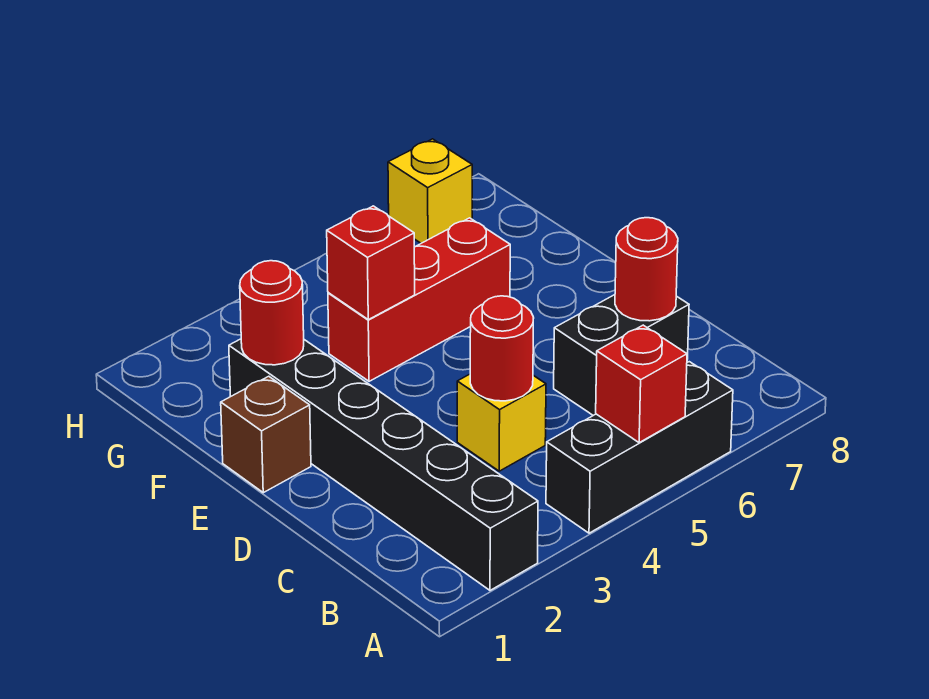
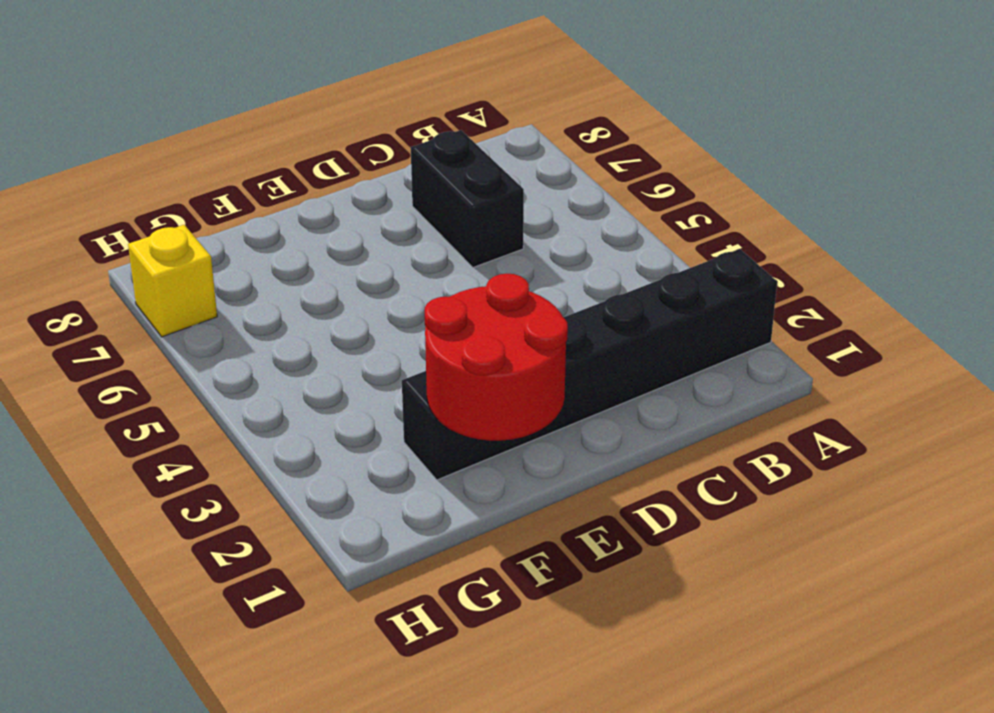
red 2x2 round brick [425,274,568,441] -> red 1x1 round brick [240,261,304,365]
none -> black 1x3 brick [546,362,733,533]
none -> yellow 1x1 brick [457,374,546,471]
none -> brown 1x1 brick [221,376,311,493]

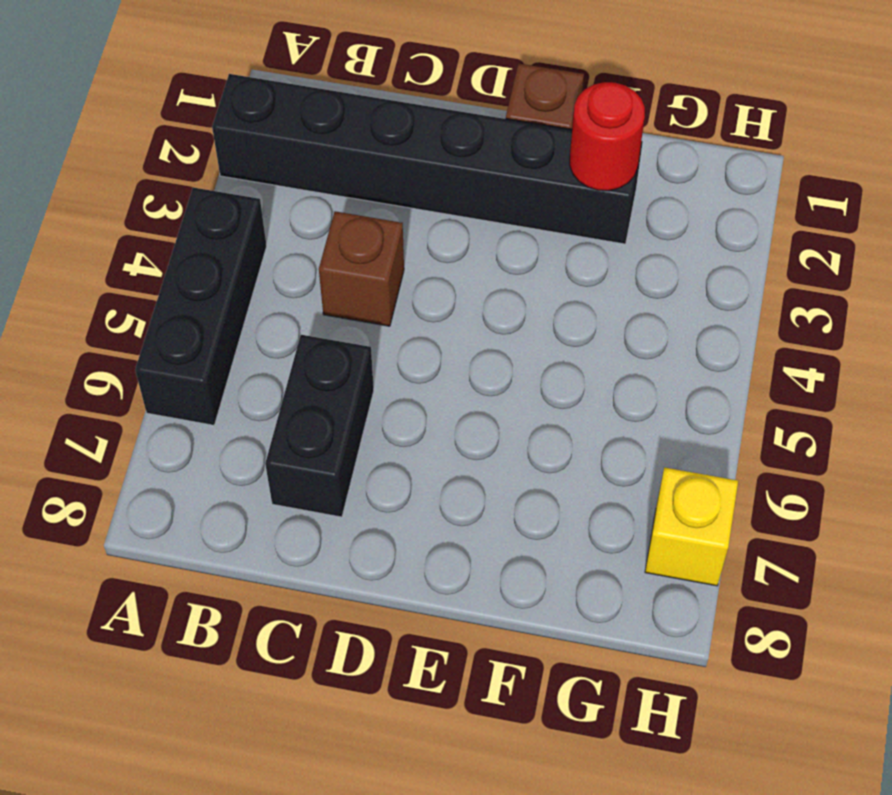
brown 1x1 brick [319,211,404,326] -> yellow 1x1 brick [457,374,546,471]
none -> red 1x3 brick [328,218,510,381]
none -> red 1x1 brick [596,325,687,443]
none -> red 1x1 round brick [470,296,533,401]

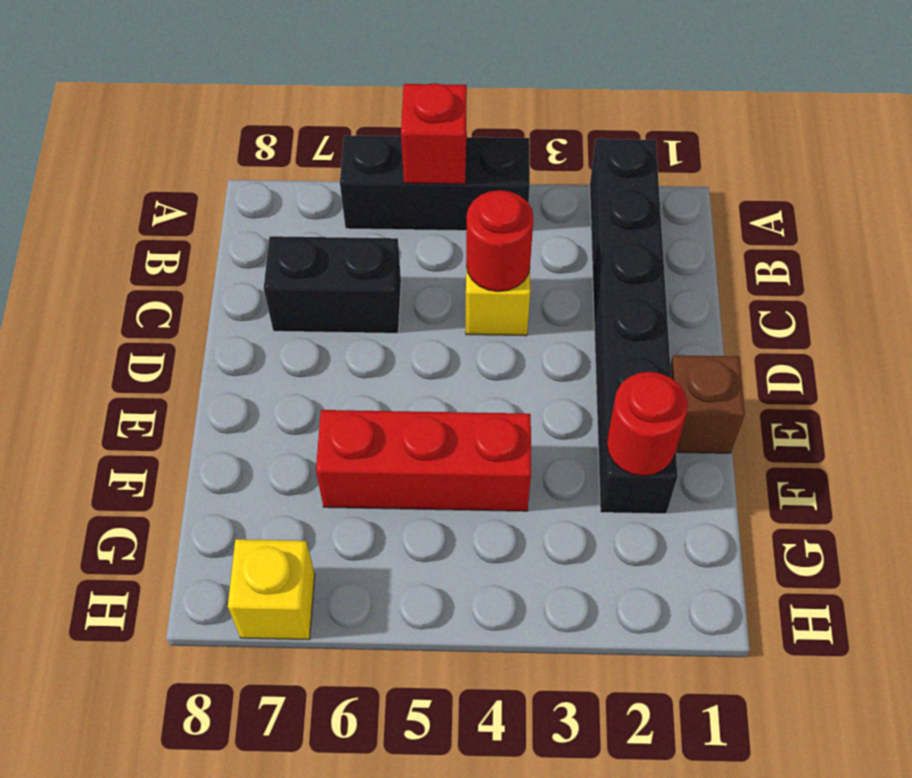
none -> red 1x1 round brick [615,218,678,321]
none -> red 1x1 brick [327,206,415,320]

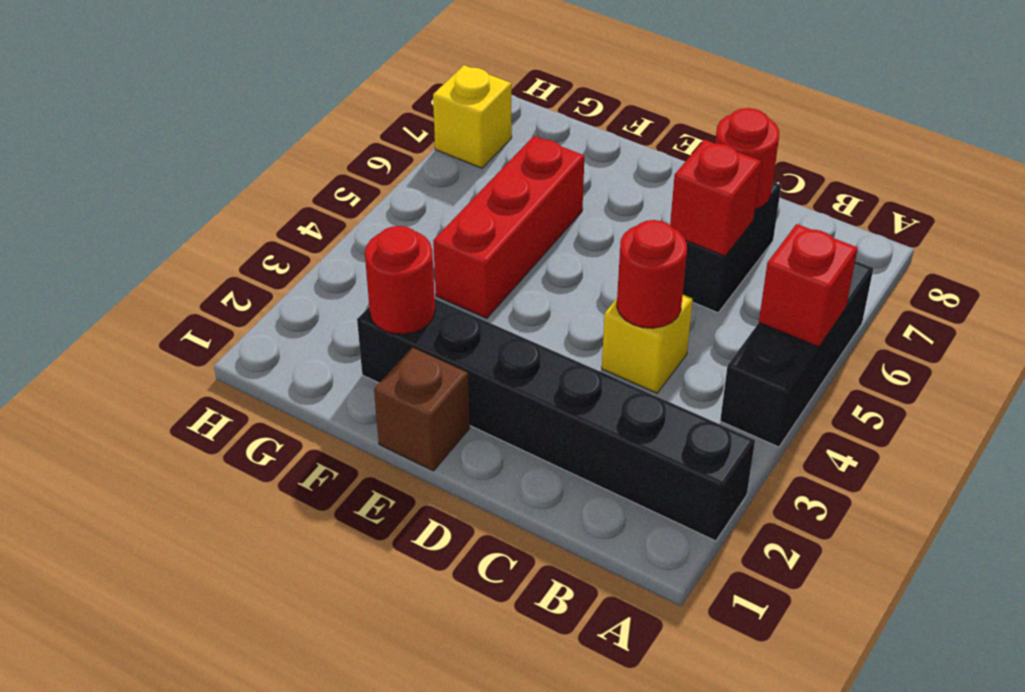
red 1x1 brick [670,140,761,256] -> red 1x1 brick moved to [327,206,415,320]

